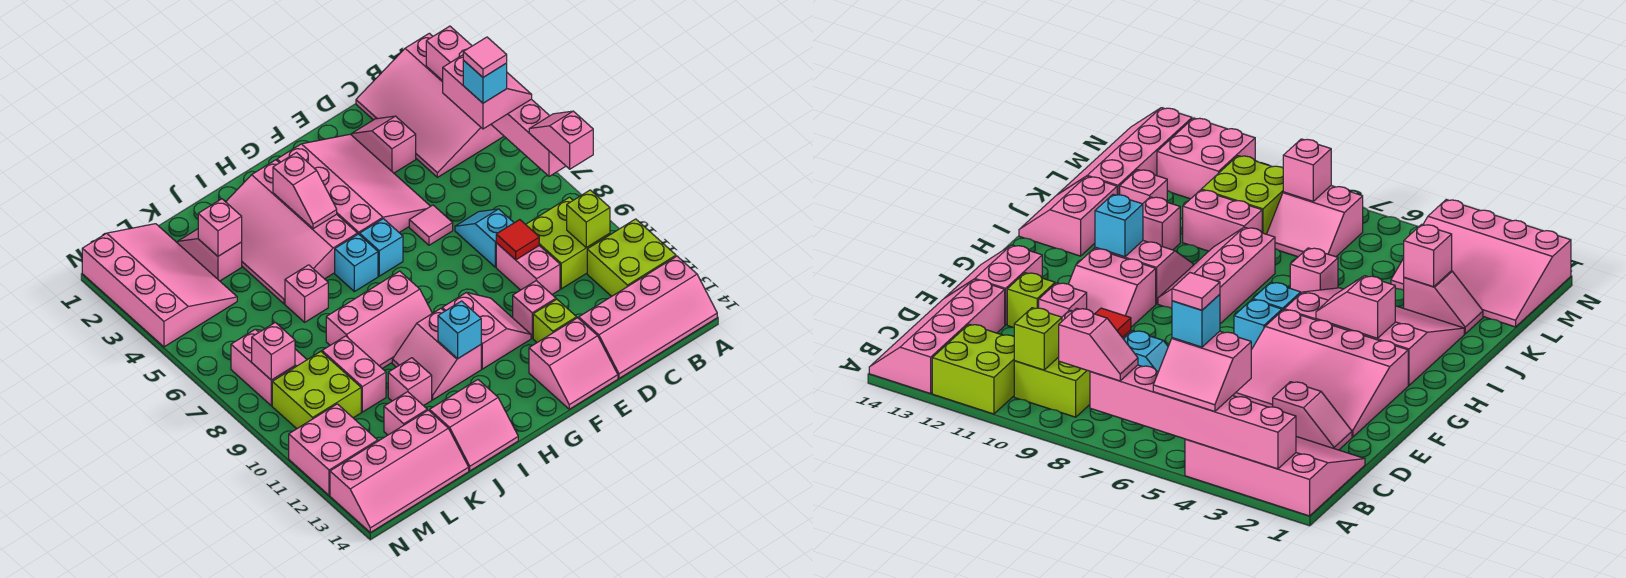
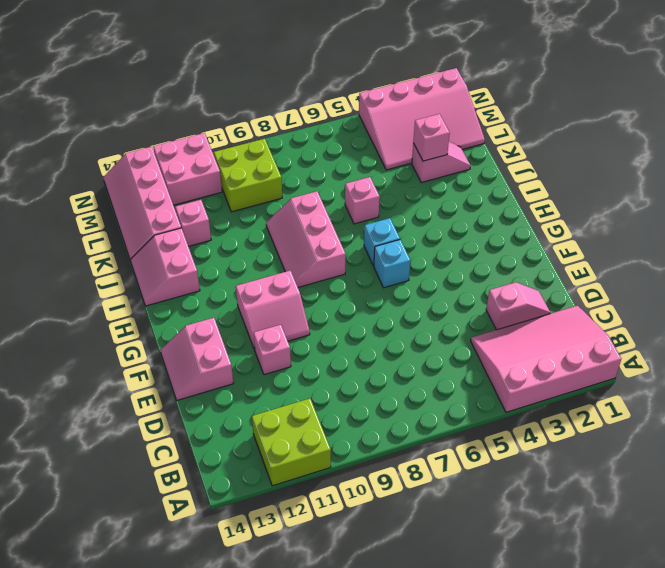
none -> pink 2x4 slope [579,256,717,378]
none -> lime 2x2 brick [526,197,610,289]
none -> cyan 1x2 slope [455,209,514,267]
none -> pink 1x2 brick [496,243,560,294]

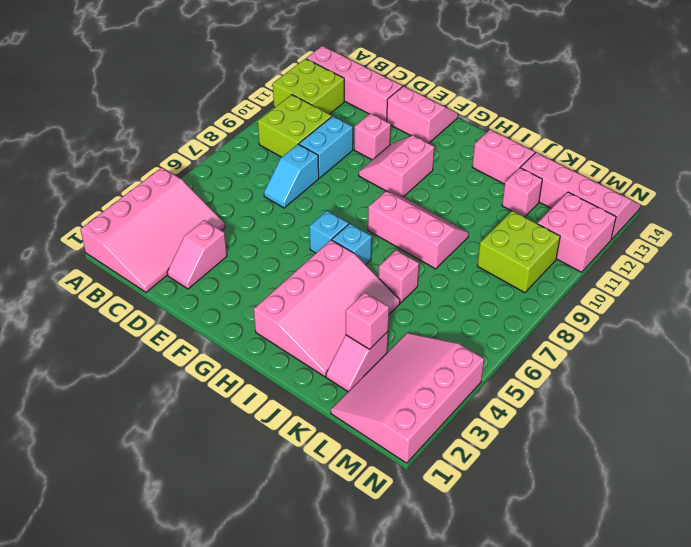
cyan 1x2 brick [299,116,353,178] -> pink 1x2 brick [496,243,560,294]
none -> pink 3x4 slope [277,134,430,235]
none -> pink 1x1 tile [409,205,453,245]
none -> lime 1x1 brick [533,299,577,342]
none -> pink 2x2 slope [392,308,481,400]

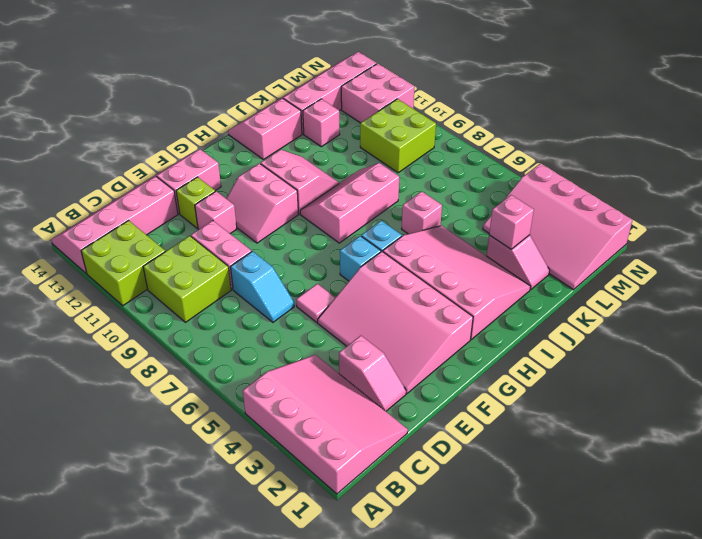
none -> pink 1x1 brick [388,358,432,406]
none -> pink 1x2 brick [322,336,386,412]
none -> pink 2x2 slope [231,329,307,406]
none -> pink 1x6 brick [426,26,566,176]

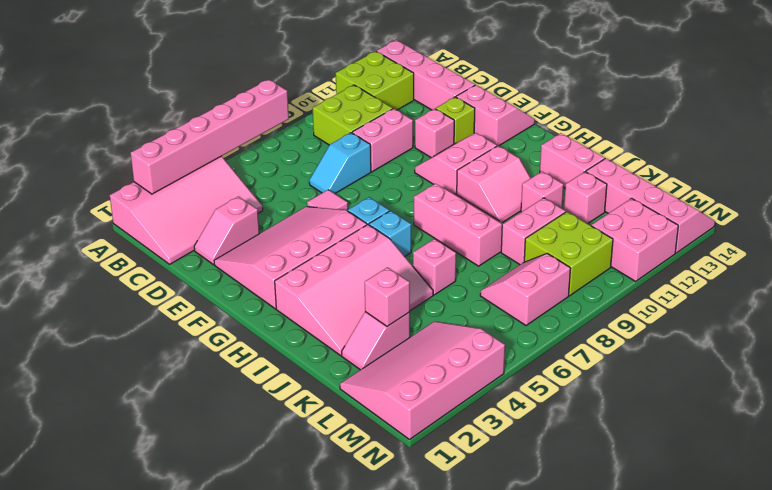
none -> lime 1x1 brick [567,190,610,248]
none -> red 1x1 tile [496,220,539,260]
none -> pink 1x2 slope [273,153,337,229]
none -> cyan 1x1 brick [438,301,481,358]

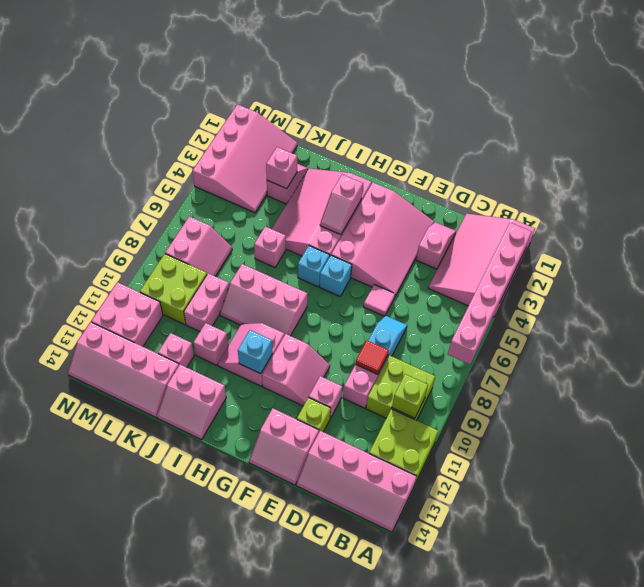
none -> pink 1x1 brick [252,322,295,380]
none -> pink 2x2 slope [443,55,532,129]
none -> pink 1x2 slope [529,111,593,169]
none -> cyan 1x1 brick [463,60,507,103]

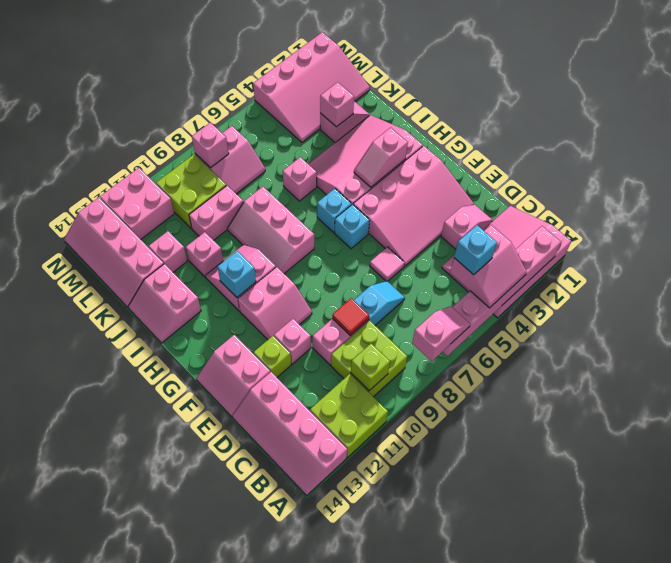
none -> pink 1x1 tile [463,37,507,77]

